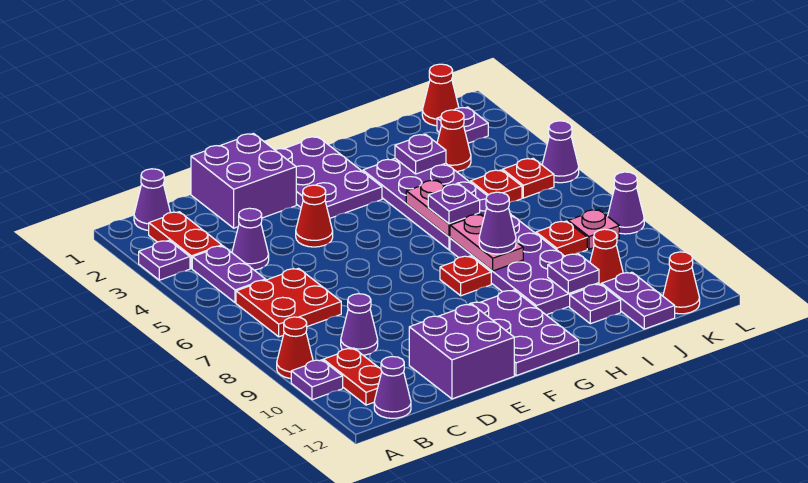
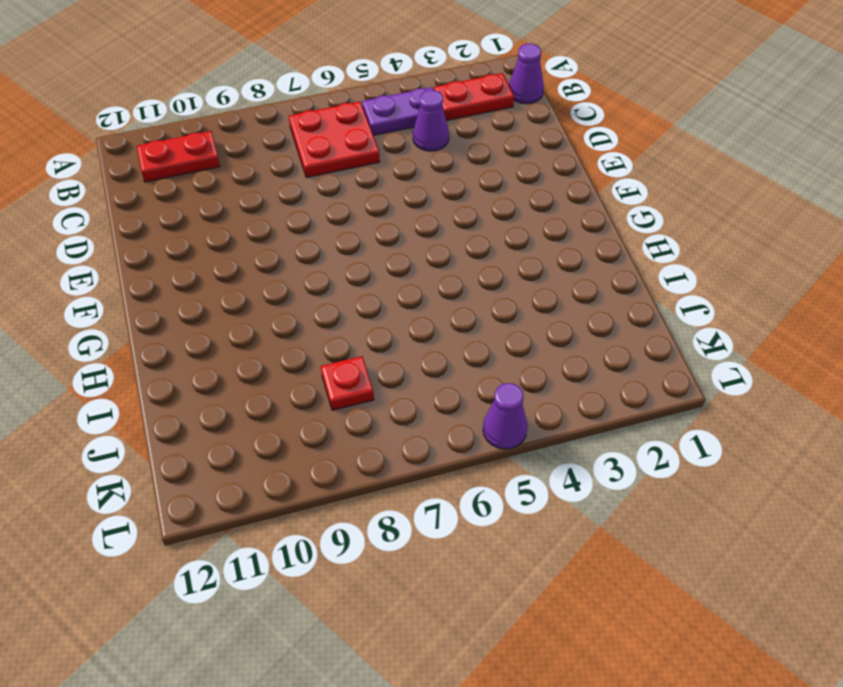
none -> purple 1x1 plate [139,241,190,280]
none -> red 1x1 cone [277,317,313,378]
none -> purple 1x1 plate [291,360,343,400]
none -> purple 1x1 cone [374,356,411,418]

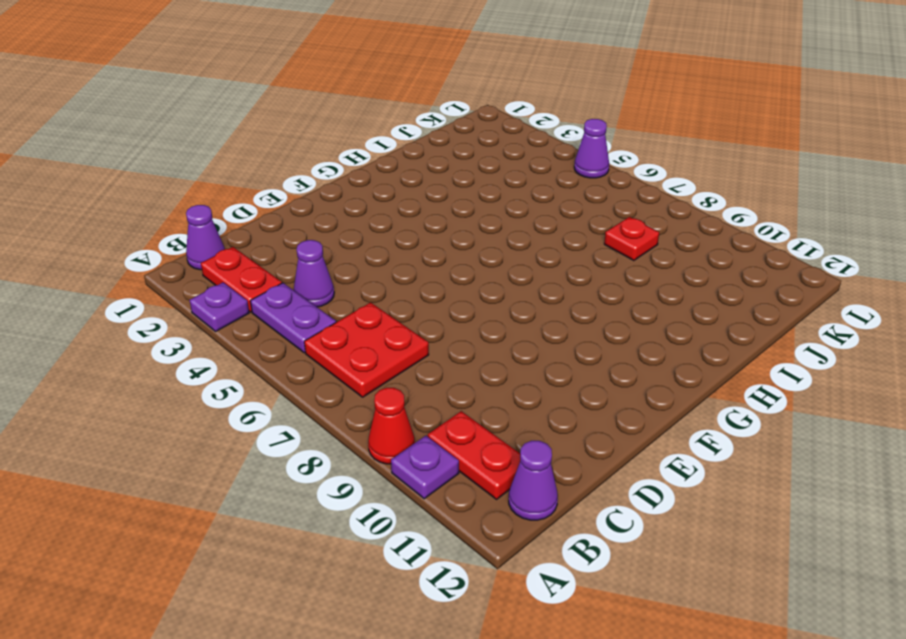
none -> purple 1x1 cone [341,294,378,355]
none -> purple 2x2 brick [191,134,296,228]
none -> purple 2x2 brick [409,304,514,399]
none -> red 1x1 cone [296,185,333,247]

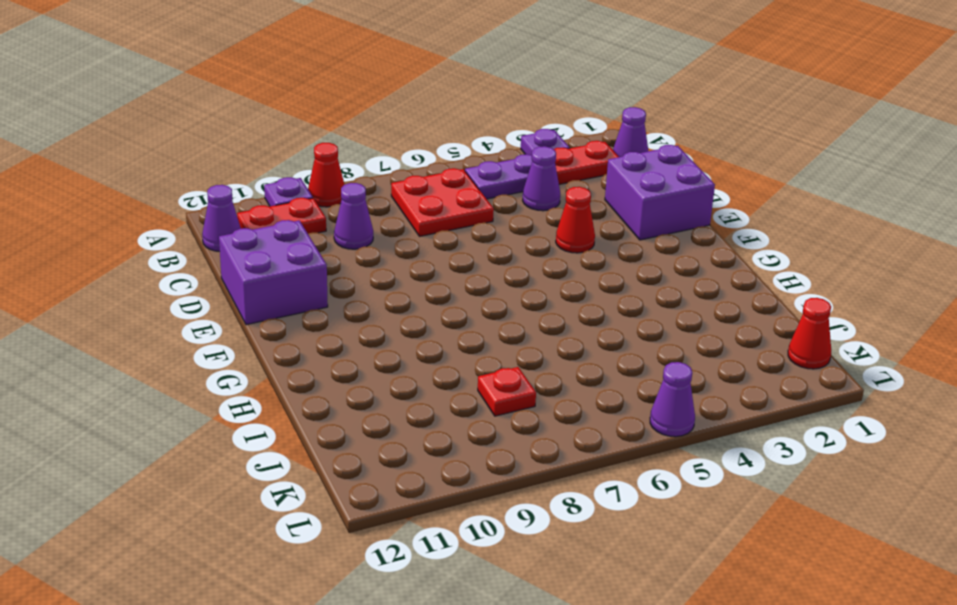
none -> purple 2x3 plate [275,137,382,218]
none -> purple 2x3 plate [469,290,579,376]
none -> red 1x1 plate [440,256,491,296]
none -> purple 2x4 plate [363,158,512,250]

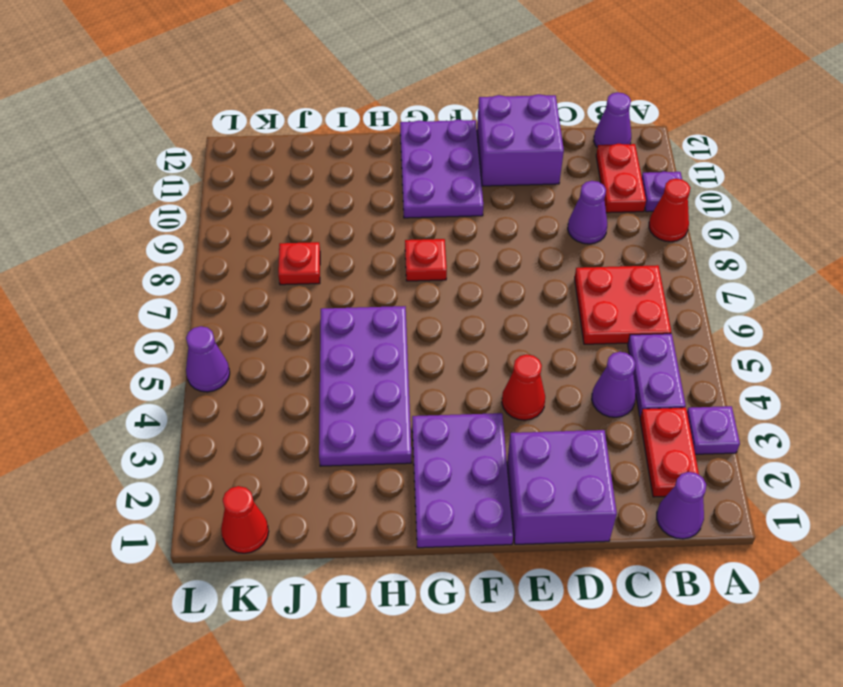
none -> purple 2x4 plate [450,216,599,315]
none -> purple 1x1 plate [570,284,621,324]
none -> red 1x1 cone [437,110,471,172]
none -> red 1x1 plate [471,170,522,203]

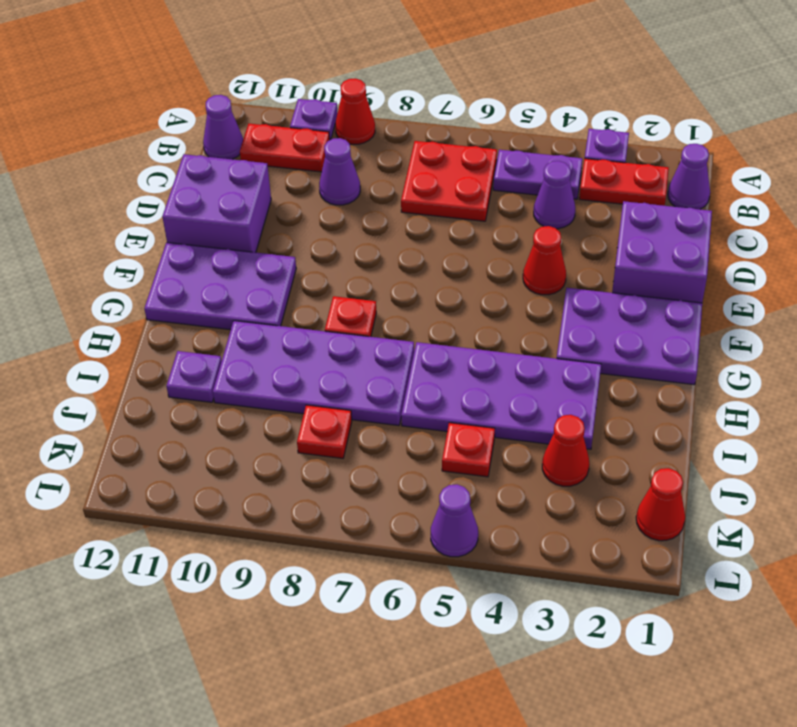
none -> red 1x1 cone [590,229,623,285]
none -> purple 1x2 plate [602,272,675,329]
none -> purple 1x1 plate [437,107,488,143]
none -> red 1x1 plate [503,158,554,198]

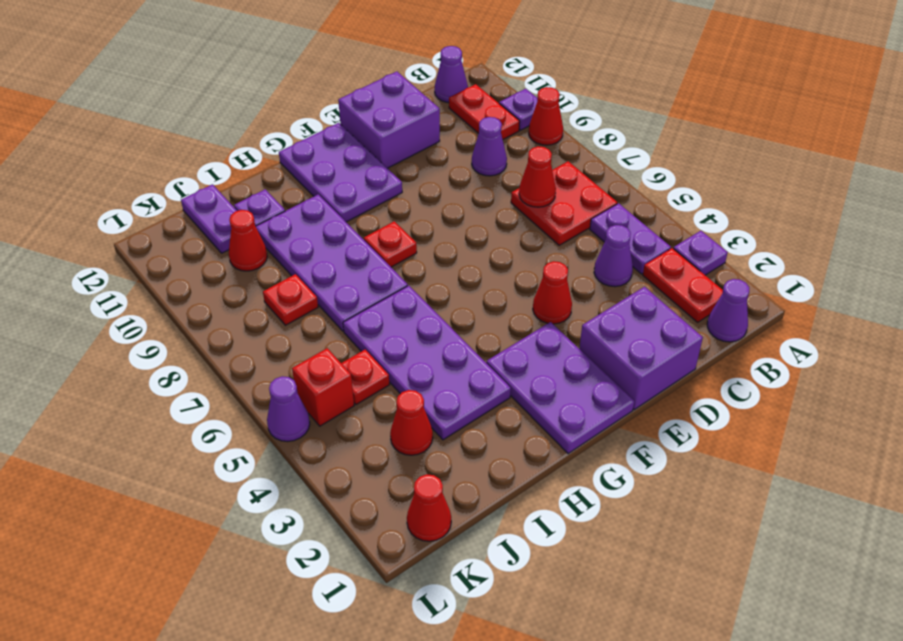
red 1x1 cone [519,146,556,207] -> red 1x1 cone moved to [663,252,700,314]
red 1x1 brick [292,348,354,426] -> red 1x1 plate [503,158,554,198]
none -> purple 1x1 plate [437,107,488,143]
none -> pink 1x1 plate [568,210,619,249]
none -> purple 1x1 cone [608,172,644,234]
none -> pink 1x2 plate [406,180,480,237]

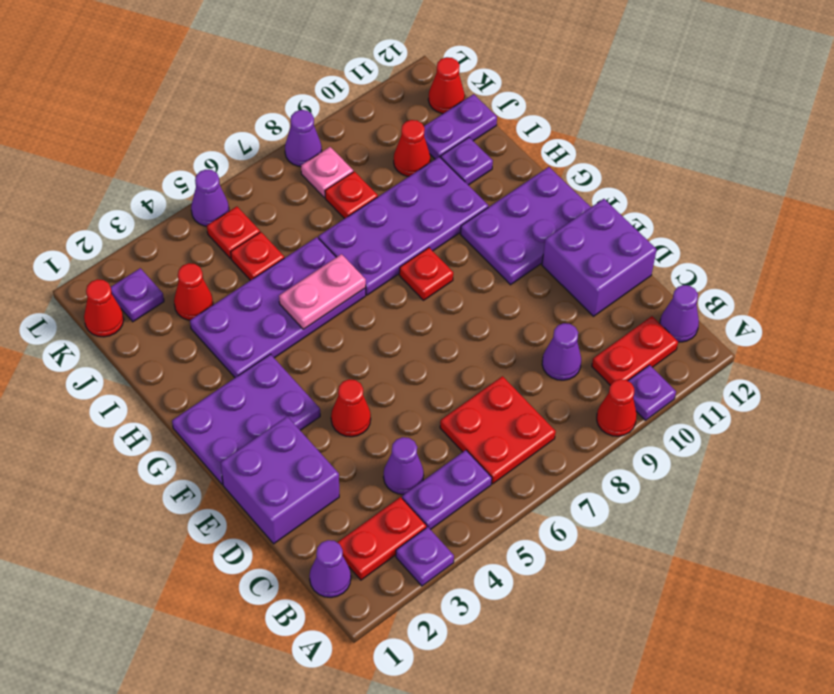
none -> pink 1x2 plate [450,214,523,271]
none -> purple 1x1 plate [395,134,446,174]
none -> purple 1x1 plate [548,254,599,294]
none -> purple 1x1 plate [428,184,480,224]

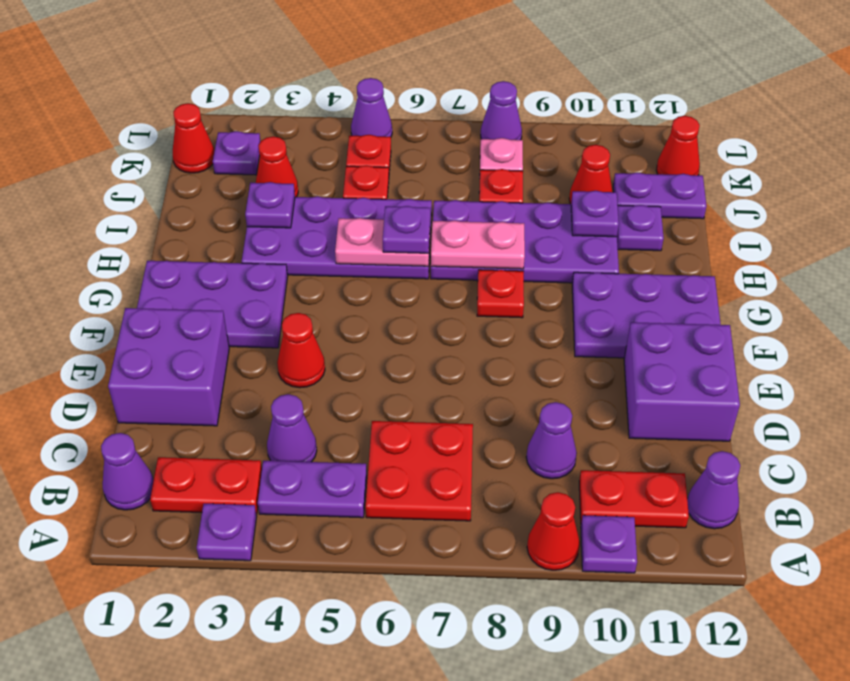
none -> purple 1x1 cone [479,192,516,254]

